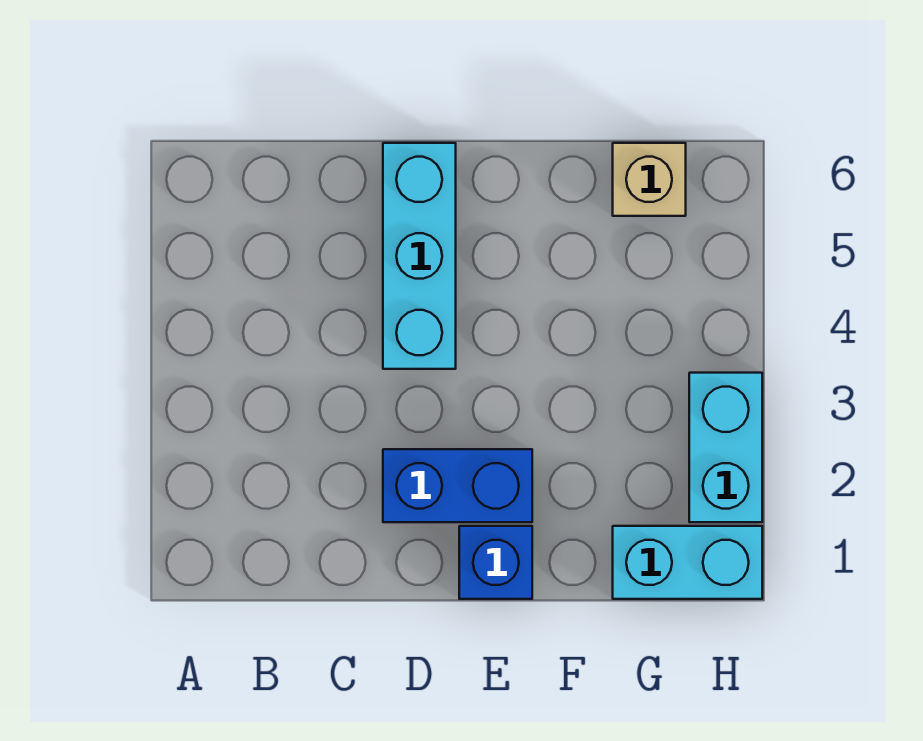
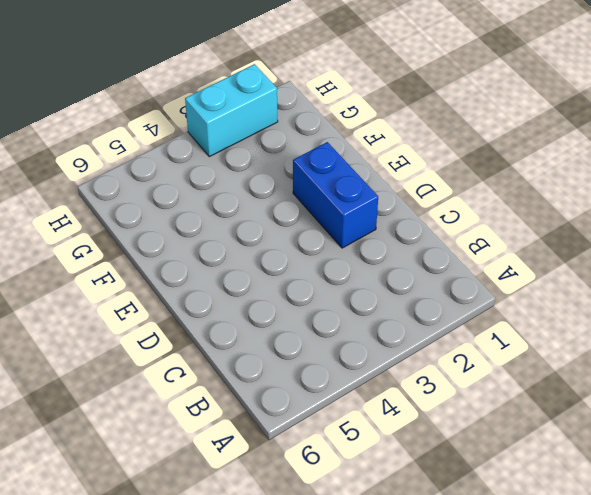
none -> cyan 1x3 brick [383,143,456,369]
none -> blue 1x1 brick [459,526,532,599]

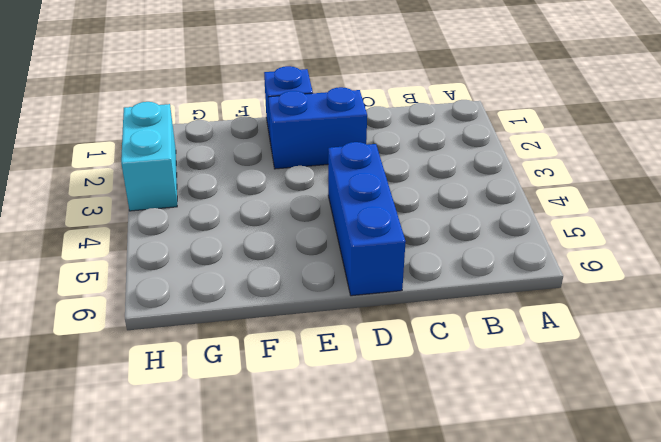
blue 1x3 brick [328,142,406,296] -> cyan 1x3 brick [383,143,456,369]
none -> cyan 1x2 brick [613,526,762,599]
none -> tan 1x1 brick [613,143,686,216]

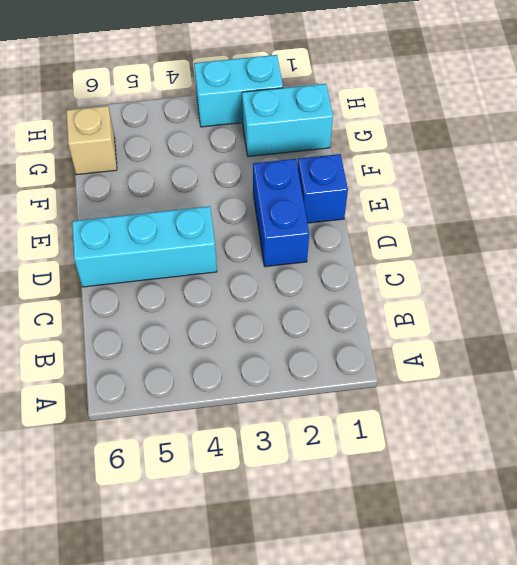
cyan 1x2 brick [242,84,333,157] -> cyan 1x2 brick turned to [613,526,762,599]

